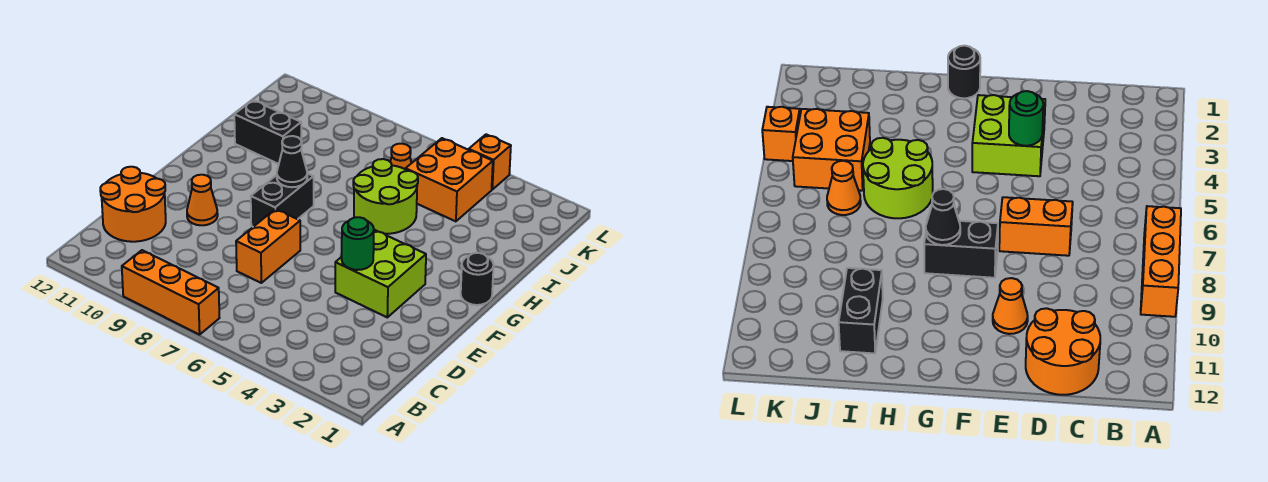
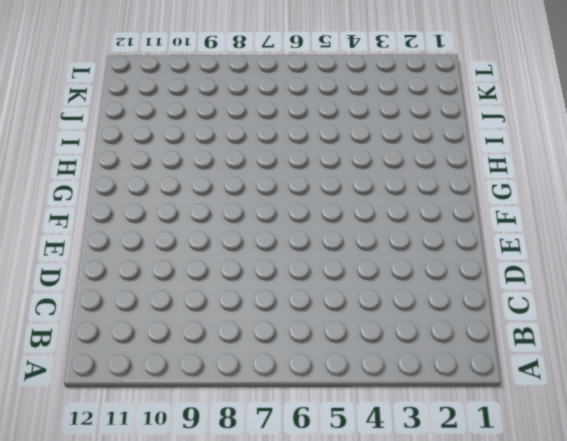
none -> orange 1x3 brick [122,250,219,335]
none -> orange 2x2 round brick [100,167,166,242]
none -> orange 1x2 brick [236,209,300,283]

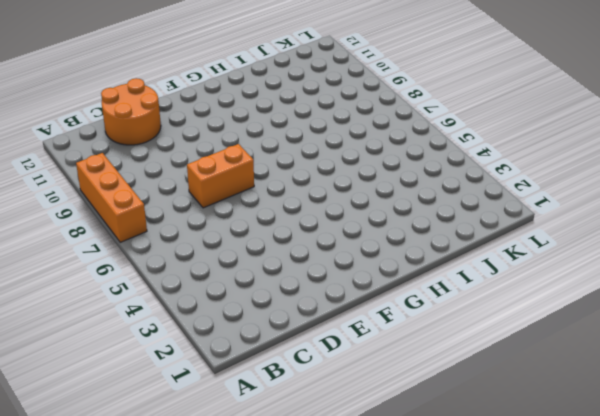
none -> lime 2x2 brick [335,230,426,317]
none -> orange 1x1 cone [187,175,218,225]
none -> black 1x2 brick [251,173,314,227]

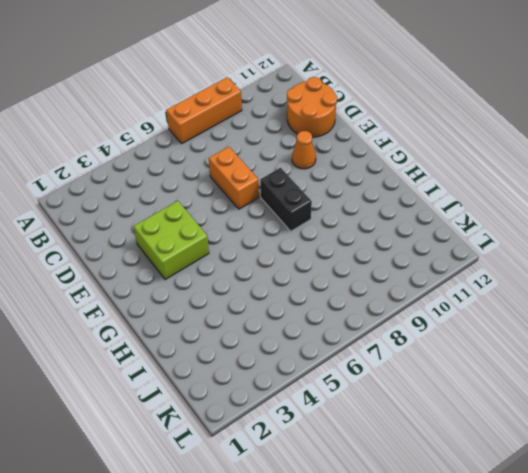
none -> black 1x1 round brick [461,253,494,305]
none -> lime 2x2 round brick [353,159,418,234]
none -> black 1x2 brick [234,100,301,164]

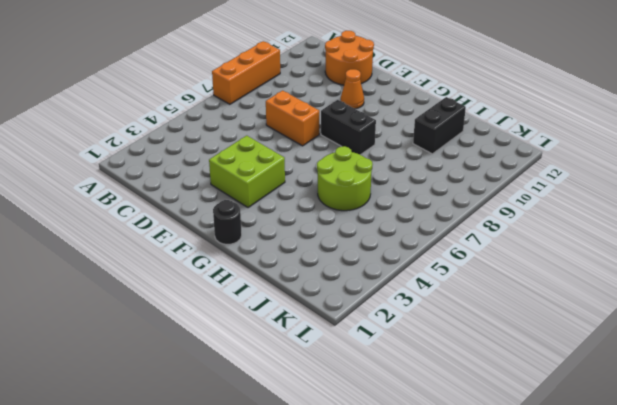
none -> orange 2x2 brick [406,138,493,221]
none -> orange 1x1 cone [390,144,411,169]
none -> orange 1x1 brick [469,134,511,189]

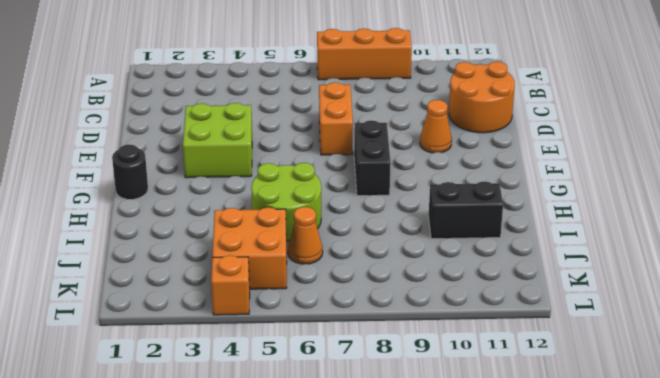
none -> green 1x1 round brick [342,217,374,270]
none -> black 1x1 cone [277,136,307,187]

